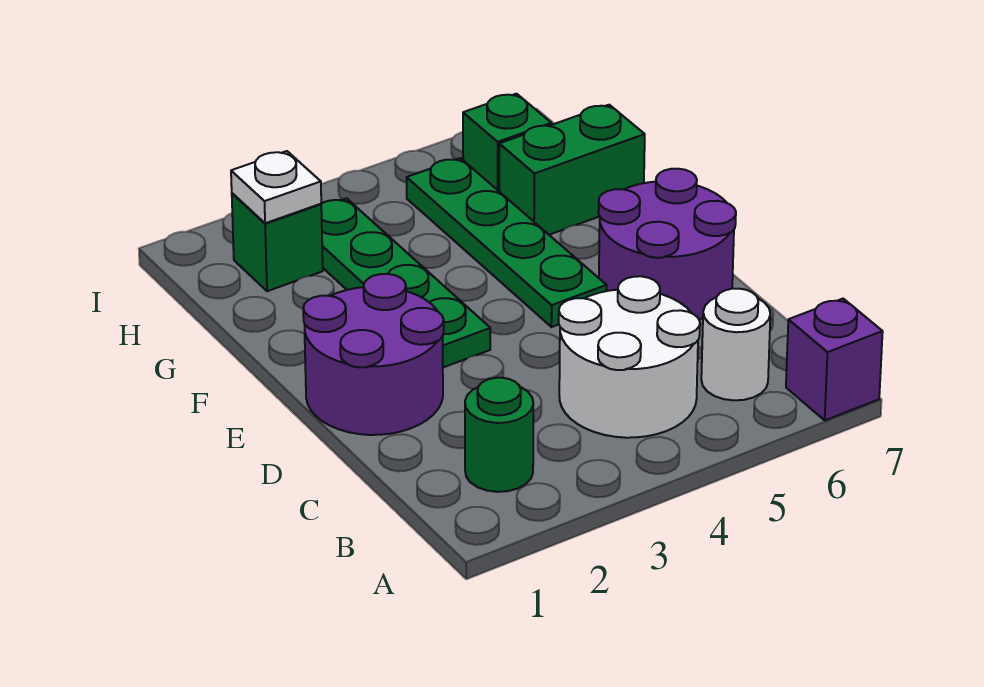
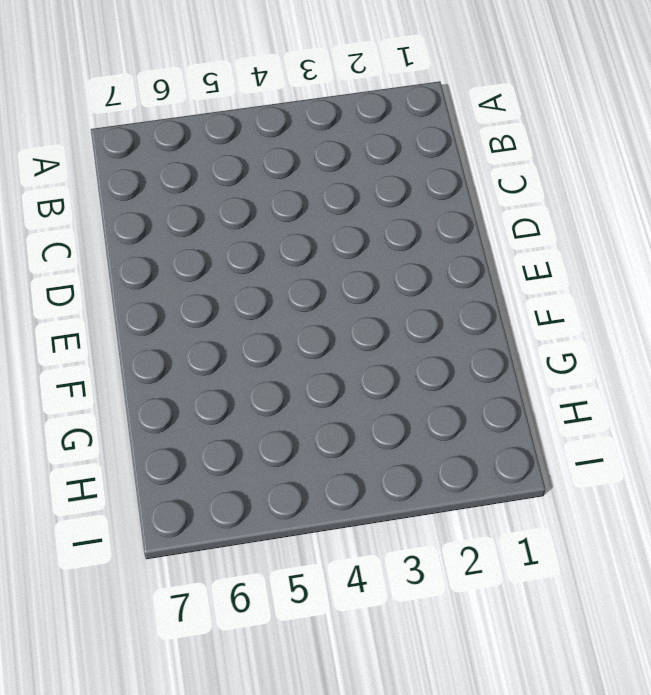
none -> purple 1x1 brick [786,299,883,420]
none -> green 1x1 round brick [465,378,533,492]
none -> white 2x2 round brick [559,276,700,438]

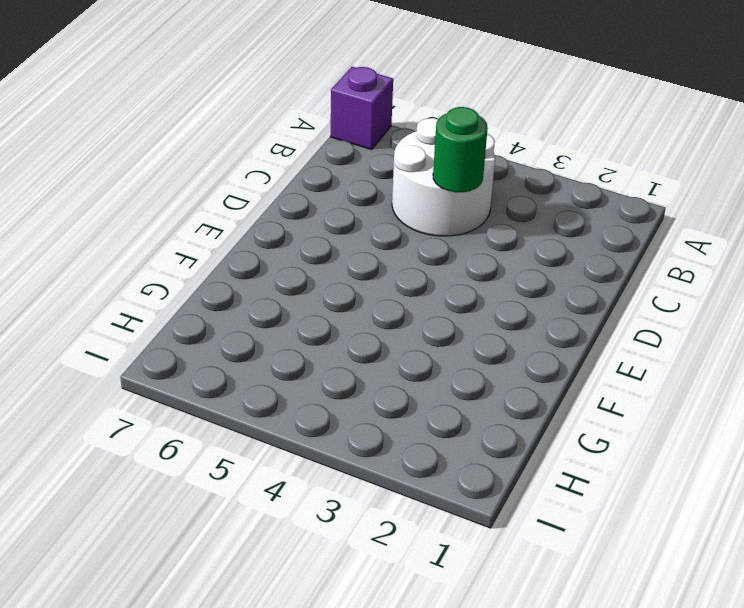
green 1x1 round brick [433,107,488,192] -> green 1x1 round brick moved to [465,378,533,492]
none -> white 1x1 round brick [701,289,770,400]
none -> purple 2x2 round brick [303,274,444,435]
none -> purple 2x2 round brick [598,169,736,319]

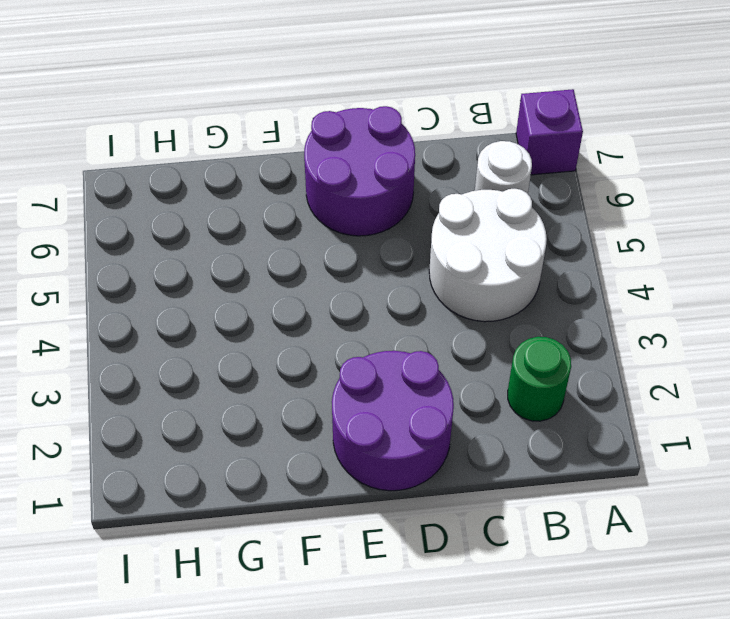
none -> green 1x4 plate [321,198,490,367]
none -> green 1x4 plate [407,158,607,327]
none -> green 1x2 brick [499,105,645,235]

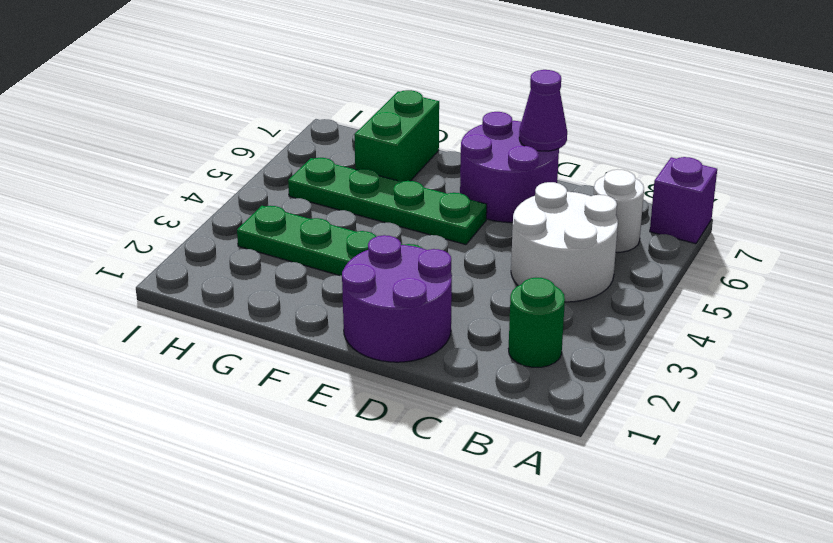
purple 1x1 cone [519,70,567,151] -> none
none -> green 1x1 brick [232,193,323,291]
none -> green 1x1 brick [463,94,551,191]
none -> white 1x1 plate [231,151,321,223]

